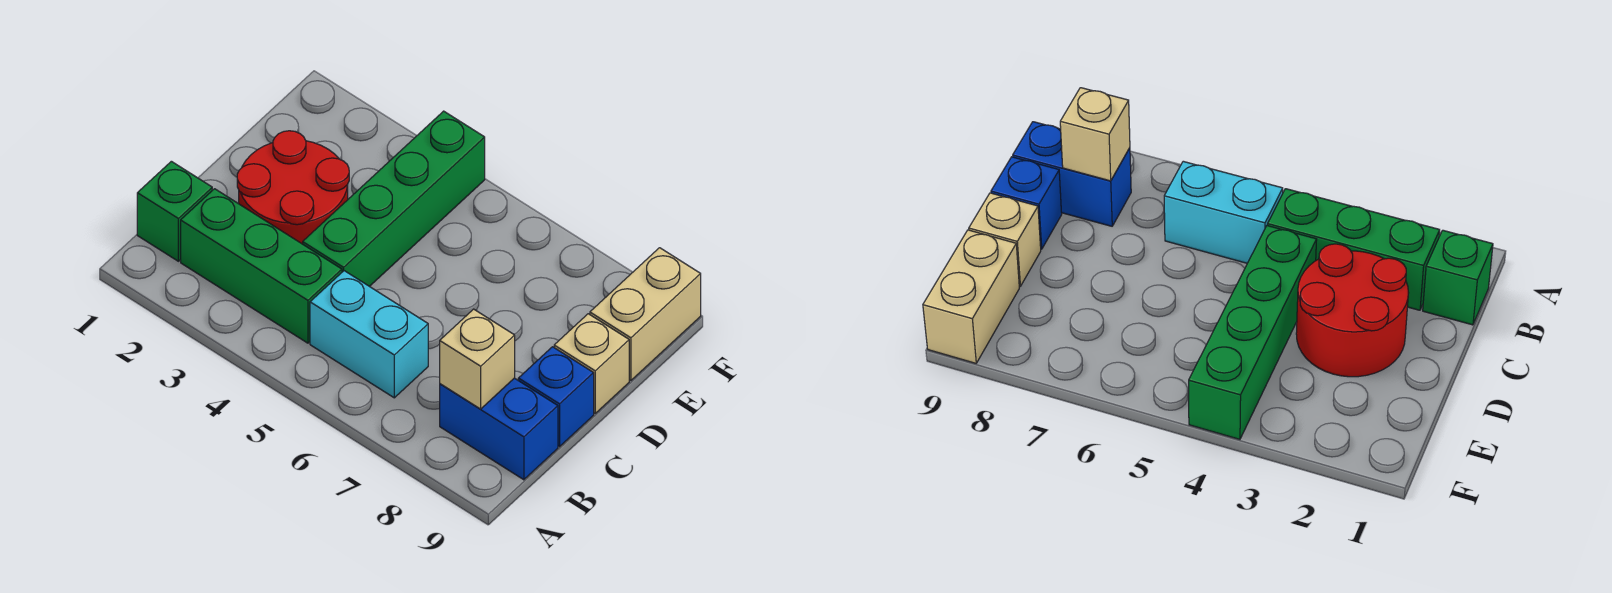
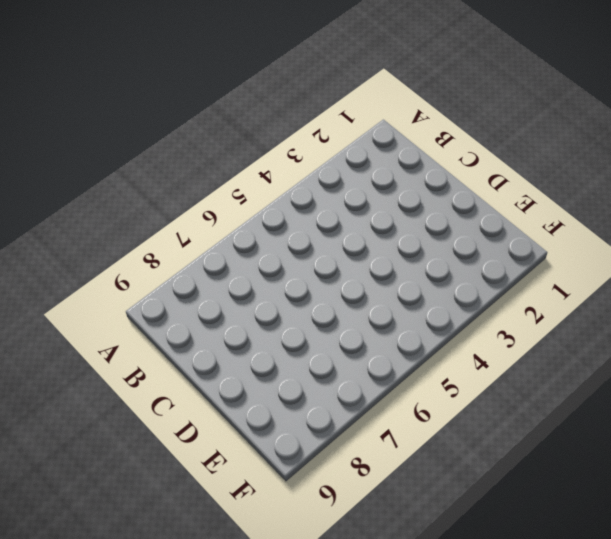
none -> green 1x1 brick [137,161,212,261]
none -> green 1x3 brick [181,189,342,343]

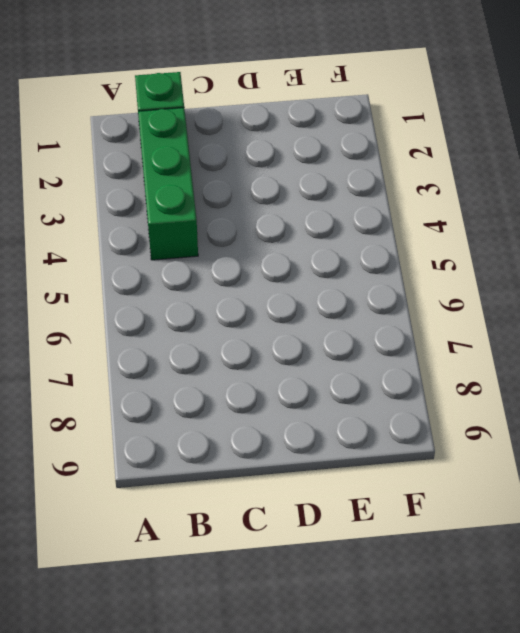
none -> cyan 1x2 brick [310,271,428,398]
none -> blue 1x2 brick [440,378,558,480]

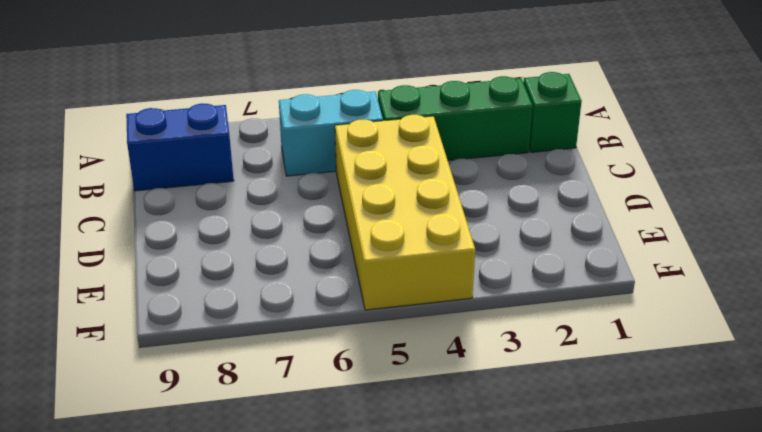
yellow 2x4 brick [335,115,475,310] -> green 1x4 brick [303,111,485,287]
none -> red 2x2 round brick [237,131,349,244]
none -> blue 1x1 brick [518,347,594,447]

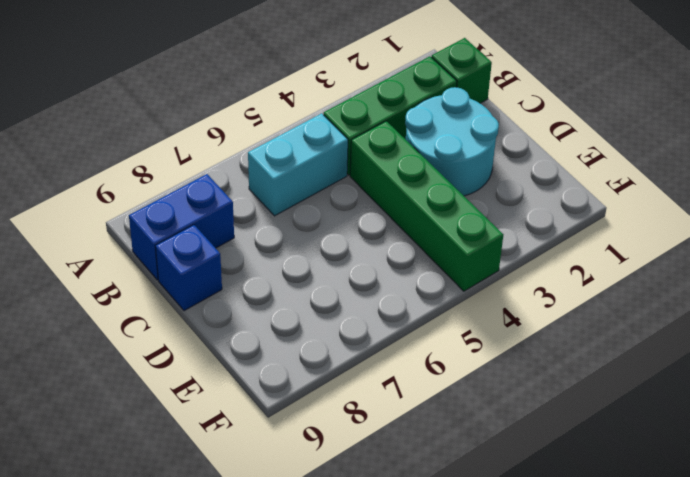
cyan 2x2 round brick [405,87,499,196] -> red 2x2 round brick [237,131,349,244]
none -> tan 1x1 brick [554,314,629,413]
none -> tan 1x2 brick [590,248,701,381]

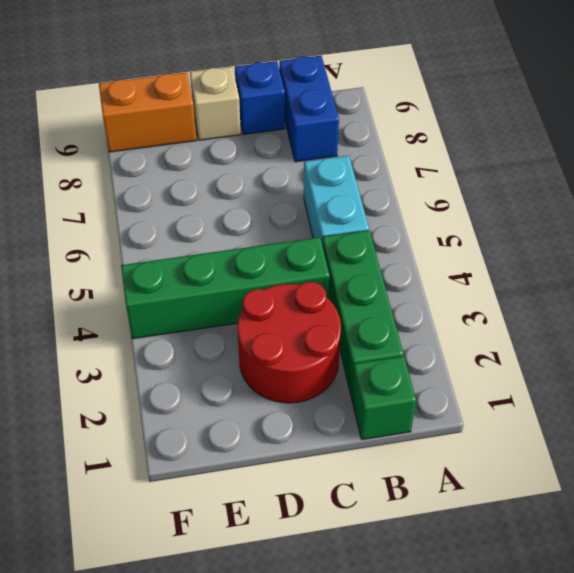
orange 1x2 brick [99,72,196,152] -> tan 1x2 brick [590,248,701,381]
none -> tan 1x1 brick [440,309,515,409]

